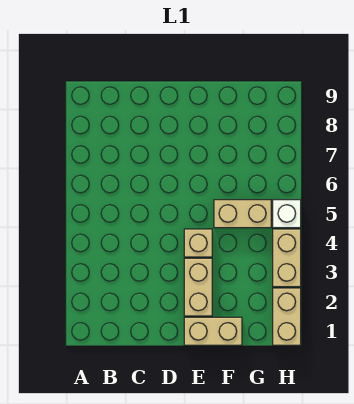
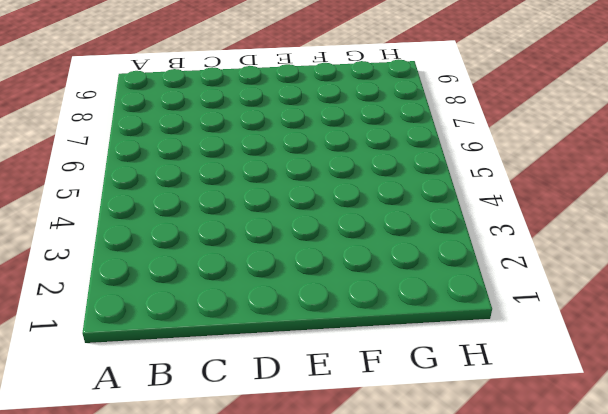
none -> tan 1x2 brick [184,317,242,345]
none -> tan 1x2 brick [184,258,212,316]

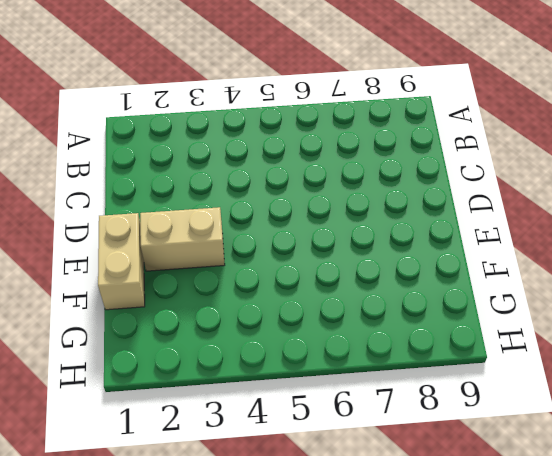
none -> tan 1x1 brick [184,229,212,257]
none -> tan 1x2 brick [214,200,271,228]

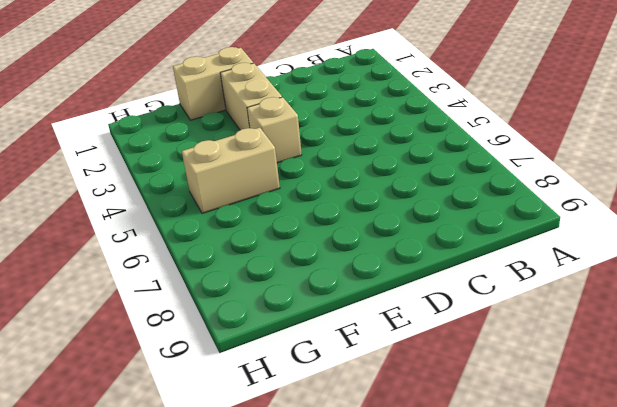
none -> tan 1x2 brick [273,288,301,345]
none -> tan 1x2 brick [273,229,301,287]

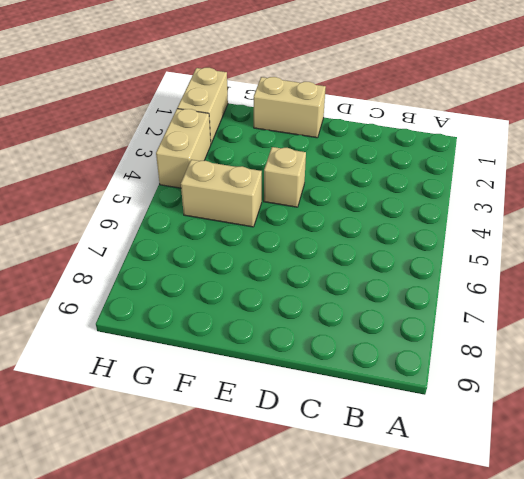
none -> tan 1x2 brick [184,258,212,316]
none -> white 1x1 brick [273,200,301,228]

